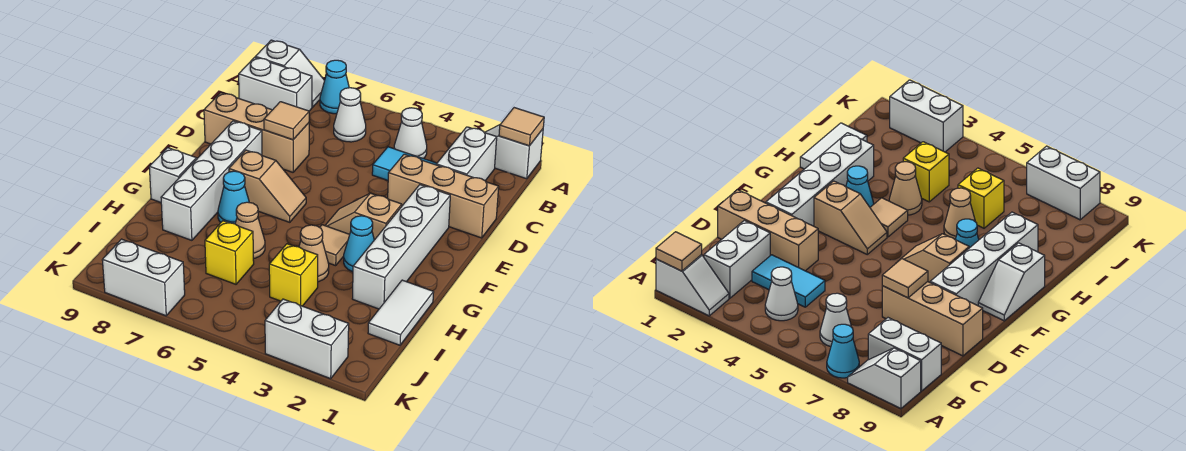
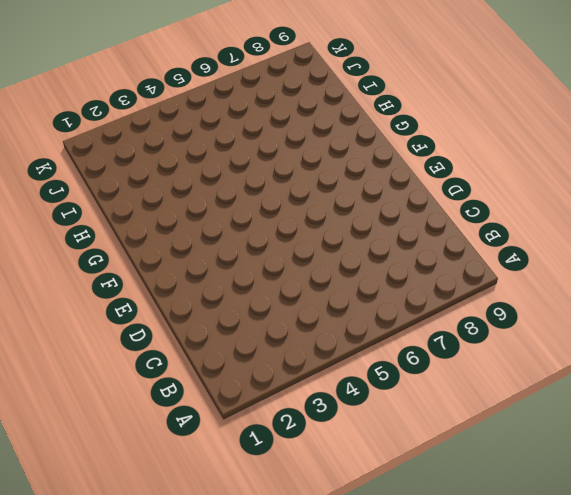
none -> white 1x2 slope [485,125,543,179]
none -> cyan 1x1 cone [320,60,349,114]
none -> white 1x2 slope [256,40,325,107]

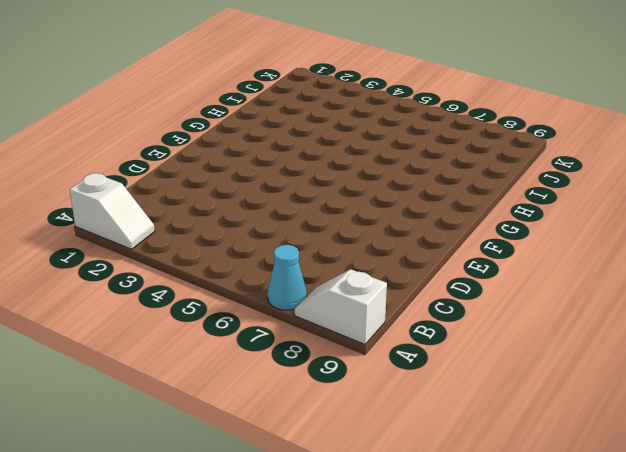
none -> white 1x2 brick [436,127,497,181]
none -> white 1x1 cone [394,108,427,159]
none -> white 1x1 cone [334,88,366,142]

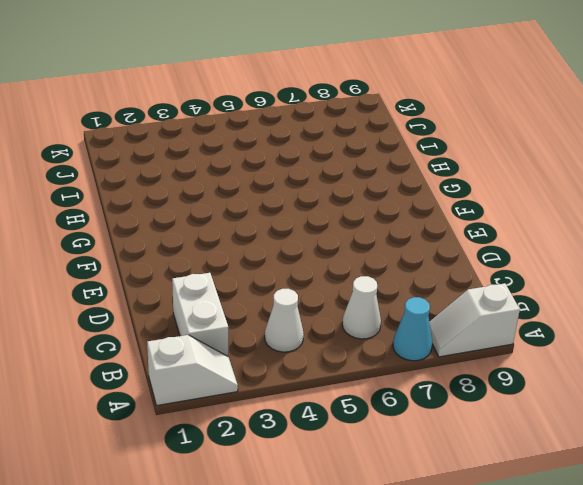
none -> white 1x2 brick [239,57,312,111]
none -> cyan 1x2 tile [372,147,437,180]
none -> tan 1x3 brick [388,154,499,238]

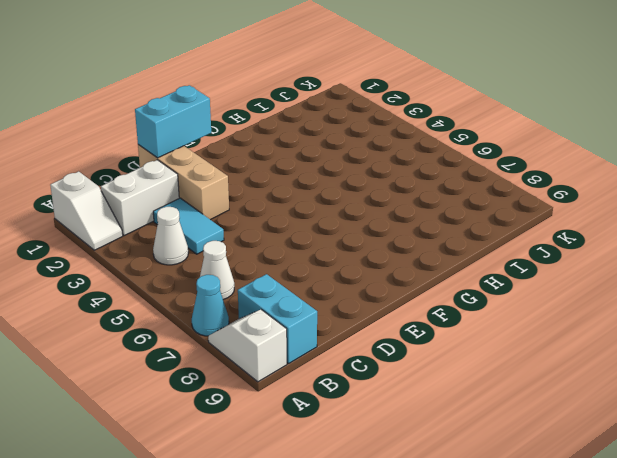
cyan 1x2 brick [238,274,317,363] -> white 1x2 brick [239,57,312,111]
cyan 1x2 brick [135,85,211,158] -> none
none -> tan 1x3 brick [204,93,309,172]
none -> white 1x4 brick [352,185,450,309]
none -> white 1x4 brick [161,121,262,240]

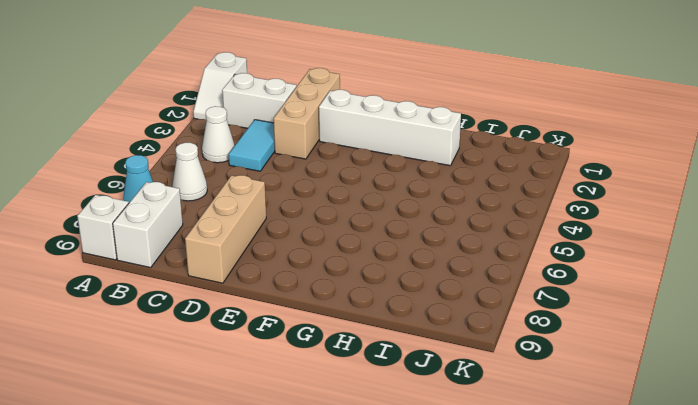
none -> white 1x4 brick [161,121,262,240]
none -> tan 1x2 slope [325,193,402,240]
none -> tan 1x2 slope [229,150,306,222]

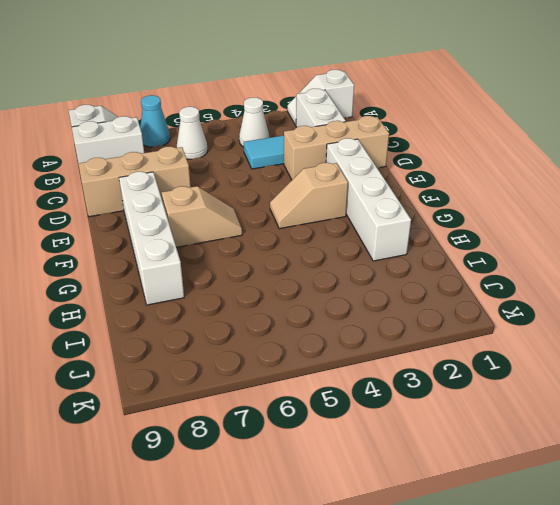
none -> white 1x2 slope [149,148,197,202]
none -> cyan 1x1 cone [344,216,374,272]
none -> tan 1x1 tile [320,225,350,266]

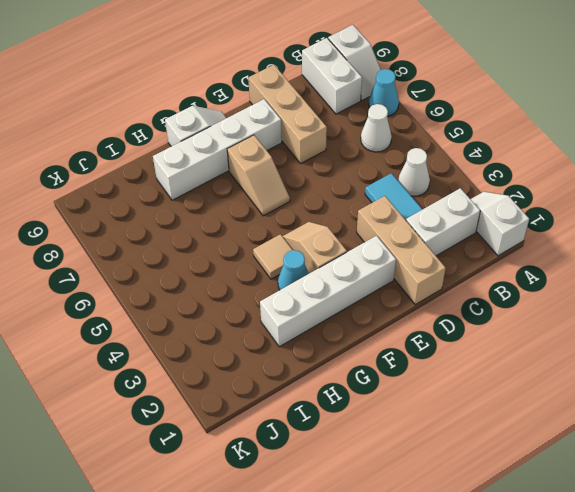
none -> cyan 1x1 cone [218,171,249,224]
none -> white 1x2 tile [368,280,434,345]
none -> tan 1x1 cone [299,225,329,282]

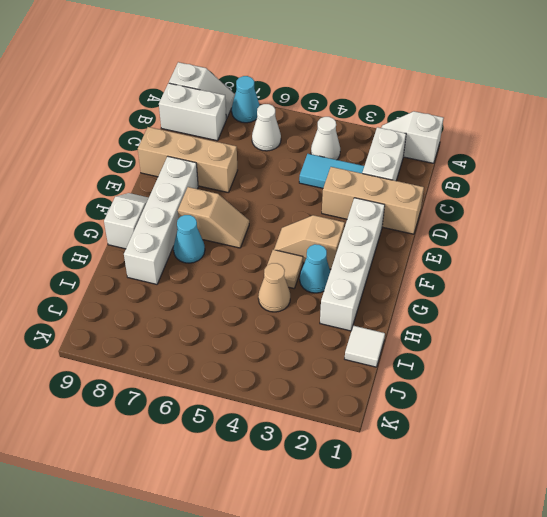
white 1x1 tile [345,326,385,367] -> white 1x2 tile [368,280,434,345]
none -> tan 1x1 cone [235,202,265,259]
none -> yellow 1x1 brick [269,244,318,306]
none -> yellow 1x1 brick [205,221,254,284]

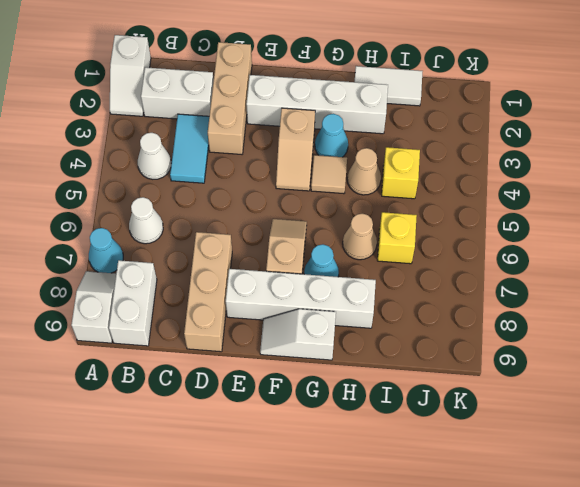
none -> white 1x2 brick [265,299,349,379]
none -> white 1x2 brick [102,239,185,316]
none -> tan 1x1 tile [499,108,544,146]

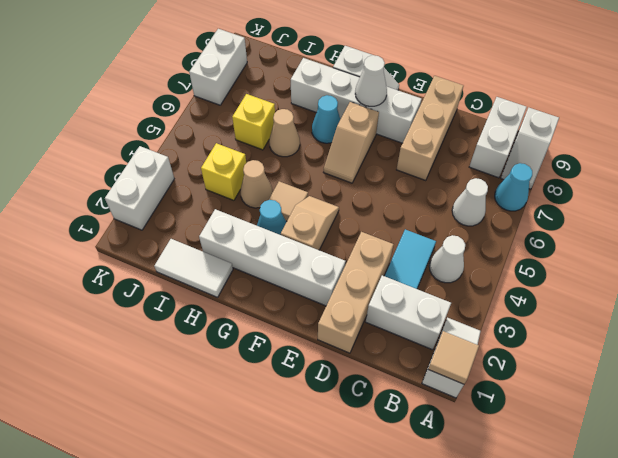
white 1x1 cone [355,55,387,106] -> none
none -> tan 1x1 tile [264,102,309,140]

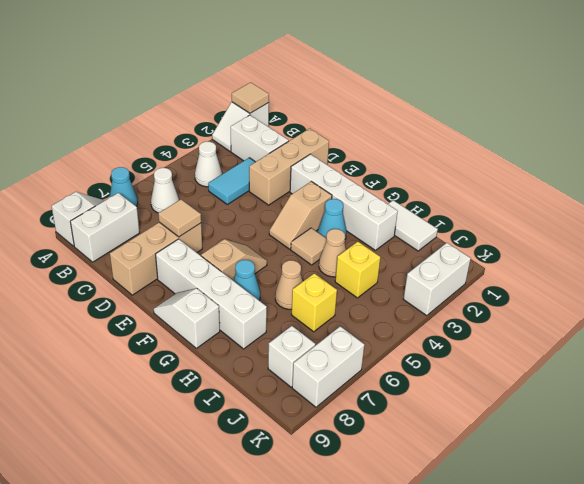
white 1x1 brick [268,326,315,387] -> none

